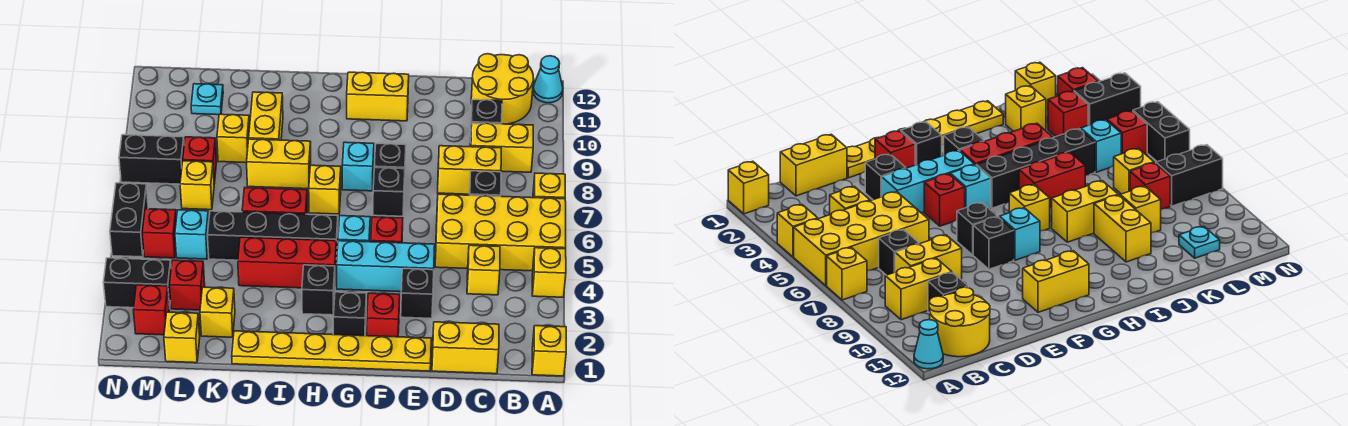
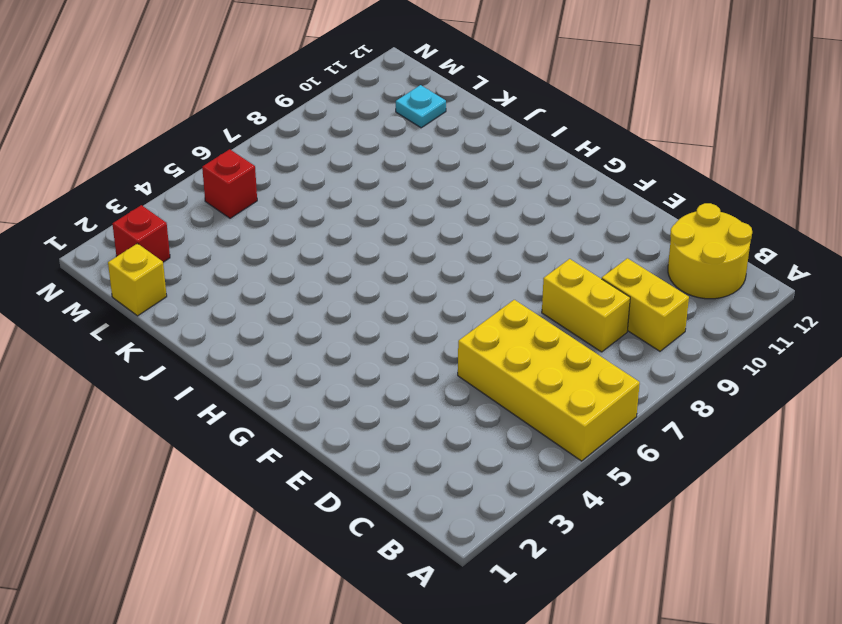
none -> yellow 1x1 brick [532,326,566,376]
none -> yellow 1x1 brick [532,248,566,297]
none -> yellow 1x1 brick [533,173,565,199]
none -> cyan 1x1 cone [533,56,563,103]

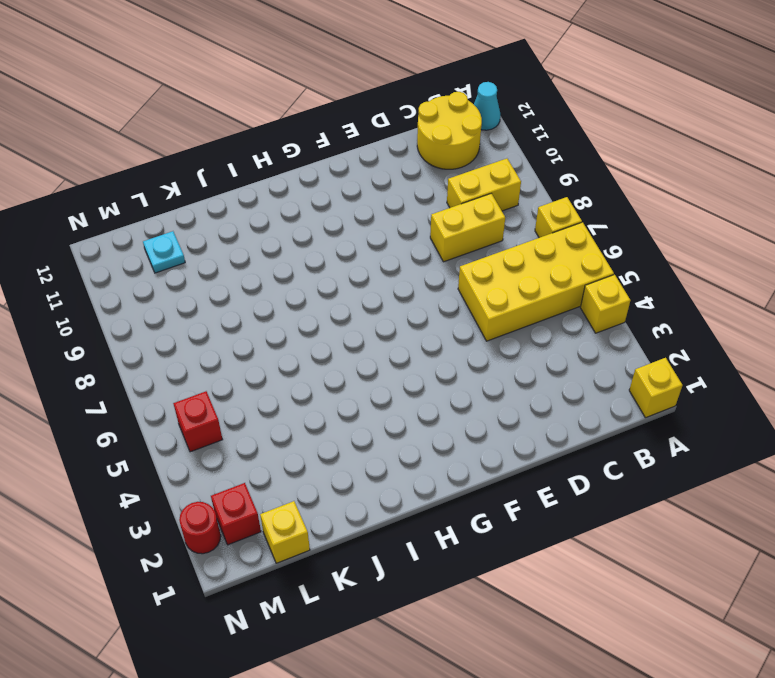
red 1x1 round brick [179,502,221,554] -> none
none -> yellow 1x2 brick [432,322,499,374]
none -> yellow 1x1 brick [467,245,500,295]
none -> black 1x1 brick [469,171,501,196]
none -> black 1x1 brick [470,100,502,142]

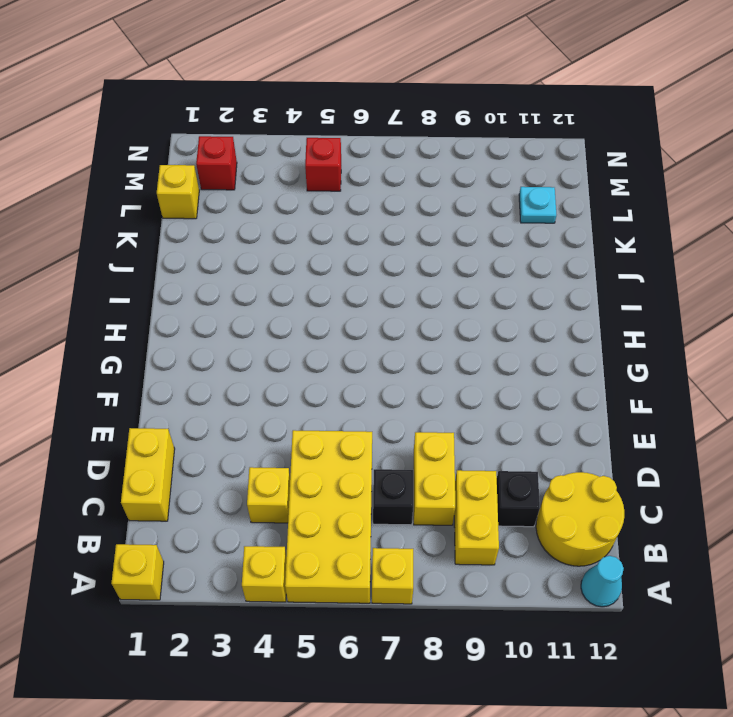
none -> yellow 1x6 plate [232,331,431,371]
none -> black 1x1 brick [401,269,434,319]
none -> cyan 1x3 brick [336,241,435,292]
none -> red 1x1 brick [367,293,400,337]

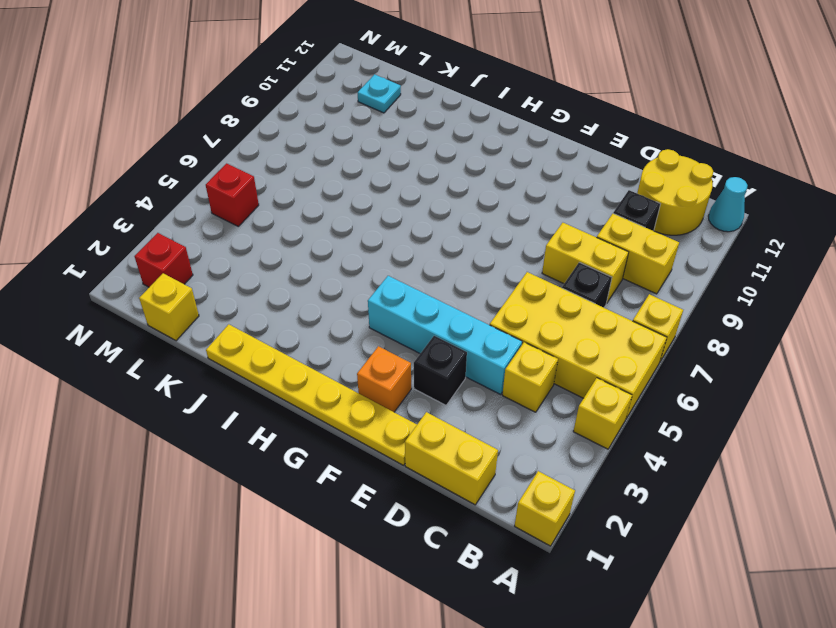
cyan 1x4 brick [368,276,522,394] -> cyan 1x3 brick [336,241,435,292]
orange 1x1 brick [357,346,411,412] -> red 1x1 brick [367,293,400,337]
none -> red 1x1 brick [371,217,403,243]
none -> black 1x1 brick [373,168,405,216]
none -> black 1x1 brick [374,144,406,185]
none -> yellow 1x2 brick [347,72,409,121]

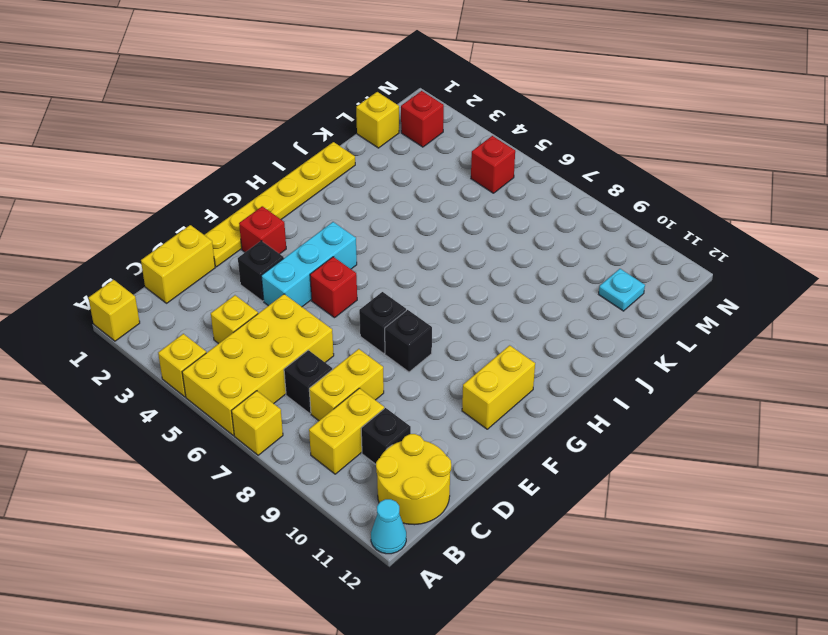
none -> black 1x1 brick [333,292,367,336]
none -> cyan 1x1 brick [338,216,370,242]
none -> cyan 1x1 brick [342,142,374,191]
none -> black 1x1 brick [302,265,335,315]

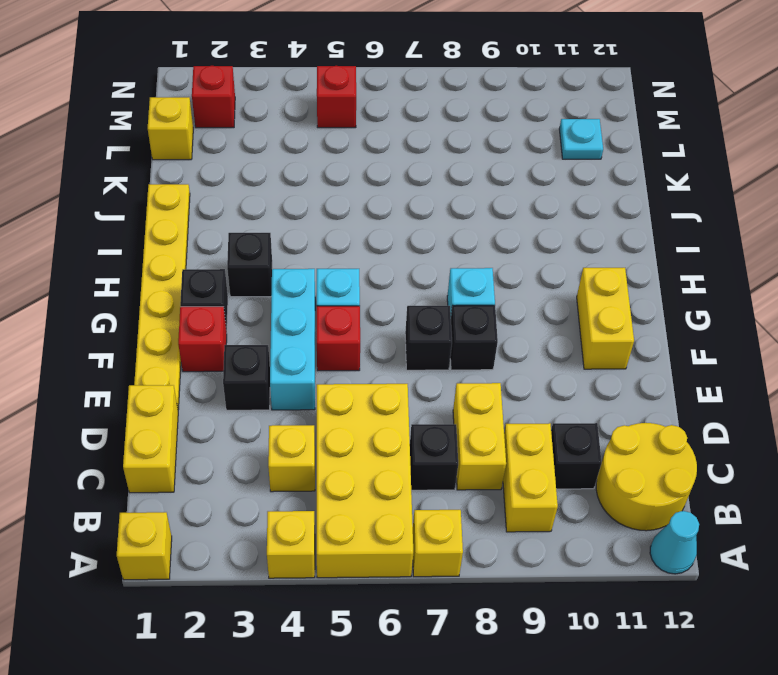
none -> red 1x3 brick [238,237,336,288]
none -> black 1x4 brick [208,211,338,263]
none -> yellow 1x1 brick [309,165,341,214]
none -> red 1x2 brick [242,188,307,214]

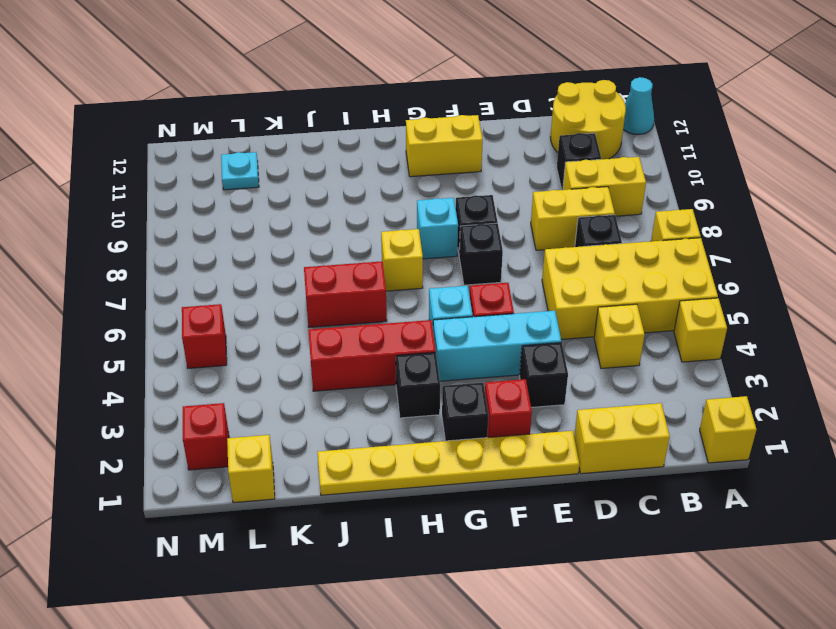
none -> black 1x4 brick [208,211,338,263]
none -> yellow 1x2 brick [247,139,311,189]
none -> yellow 1x2 brick [249,92,283,140]
none -> yellow 1x1 brick [200,287,235,337]

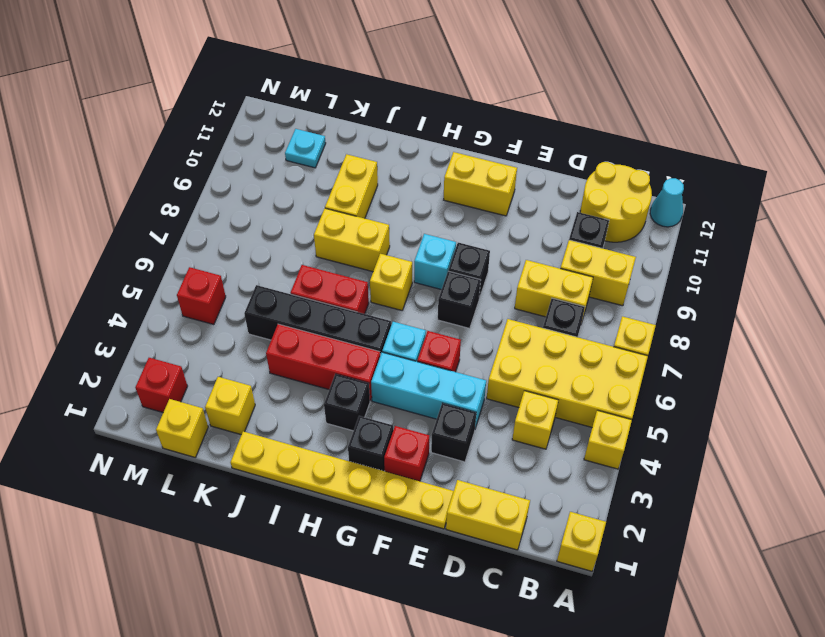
none -> yellow 1x1 brick [217,114,250,163]
none -> red 1x1 brick [170,260,205,310]
none -> cyan 1x1 brick [175,210,209,259]
none -> yellow 1x1 brick [180,161,214,210]

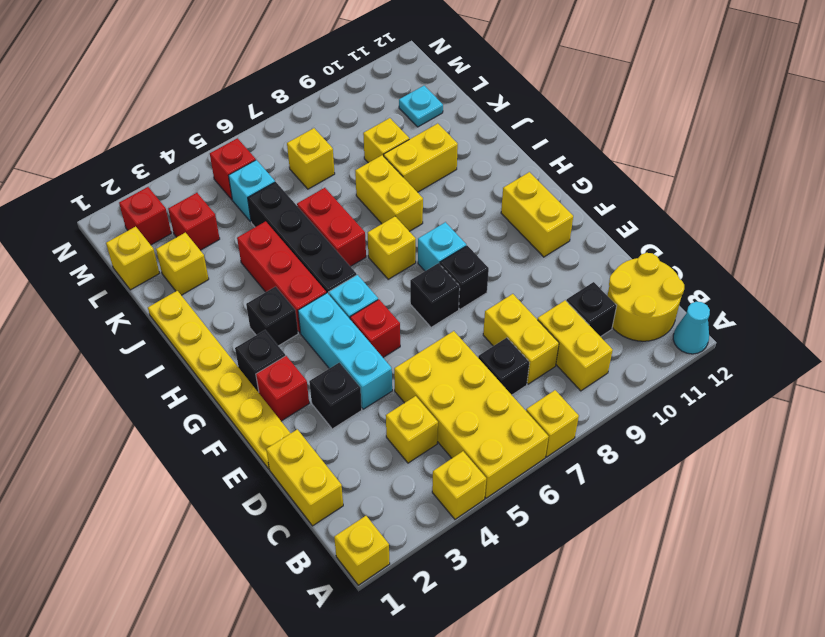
none -> red 1x1 brick [183,137,217,183]
none -> black 1x2 brick [103,258,171,309]
none -> black 1x2 brick [119,135,184,184]
none -> black 1x2 brick [110,183,148,257]

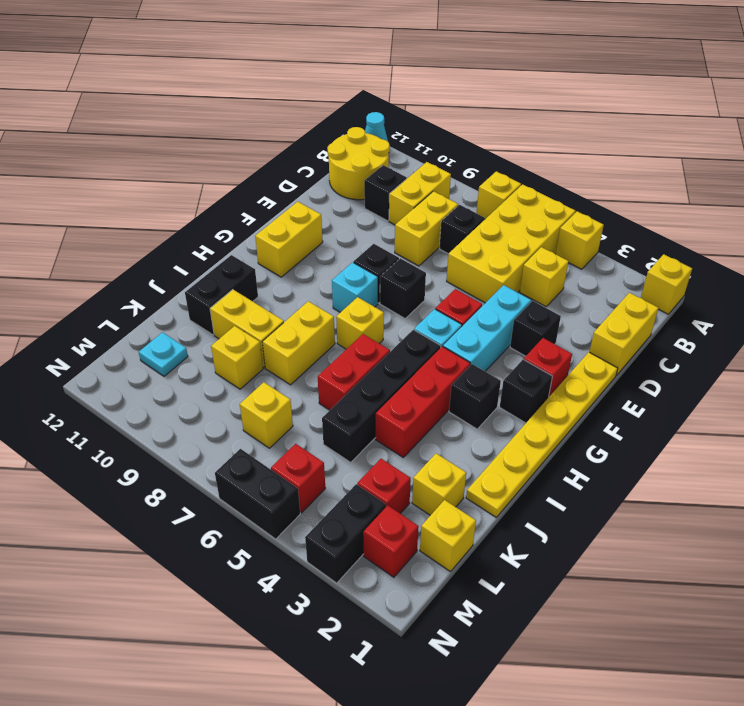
black 1x2 brick [185,255,258,335] -> black 1x2 brick moved to [119,135,184,184]
none -> cyan 1x1 brick [175,210,209,259]
none -> red 1x1 brick [183,137,217,183]

